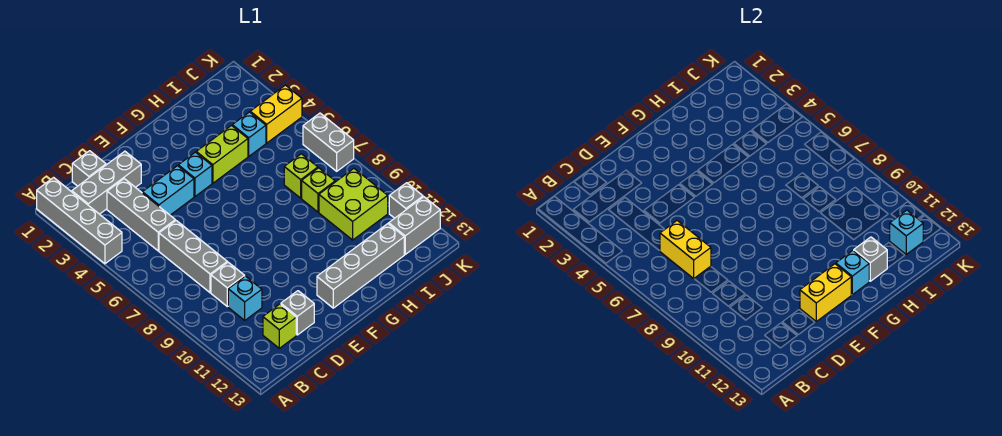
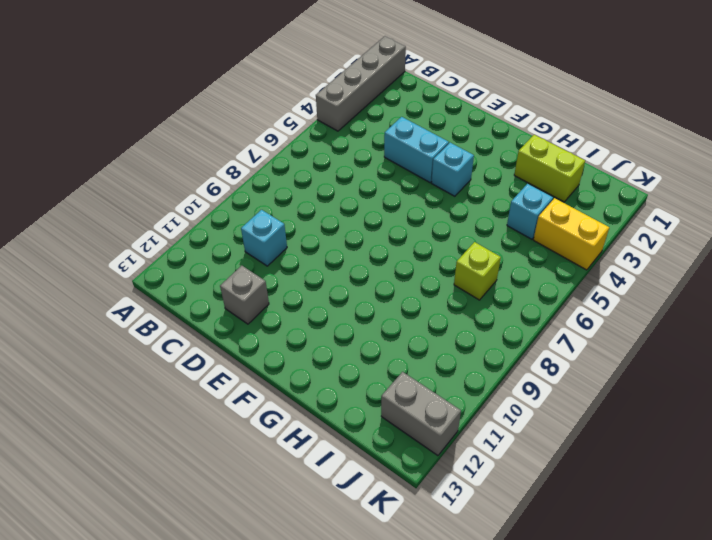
lime 1x2 brick [514,135,585,202] -> lime 1x2 brick moved to [196,126,248,183]
none -> grey 1x3 brick [72,151,141,214]
none -> grey 1x1 brick [72,151,106,186]
none -> grey 1x3 brick [107,179,175,251]

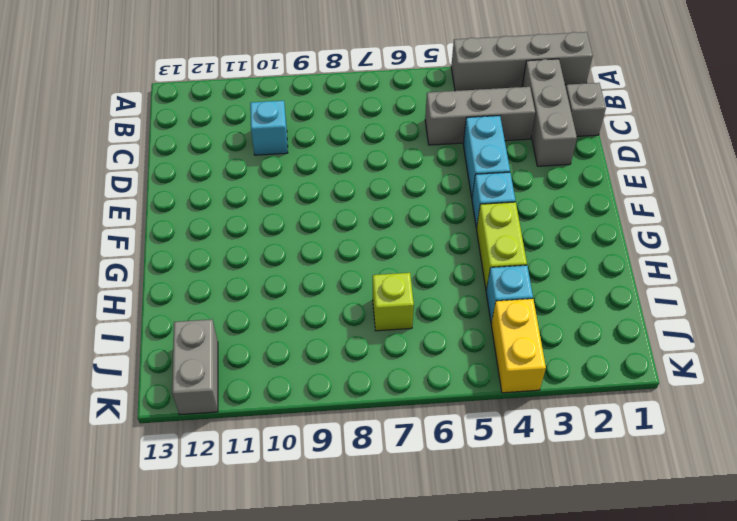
none -> grey 1x3 brick [159,221,227,293]
none -> grey 1x1 brick [211,262,245,307]
none -> lime 1x1 brick [263,304,296,348]

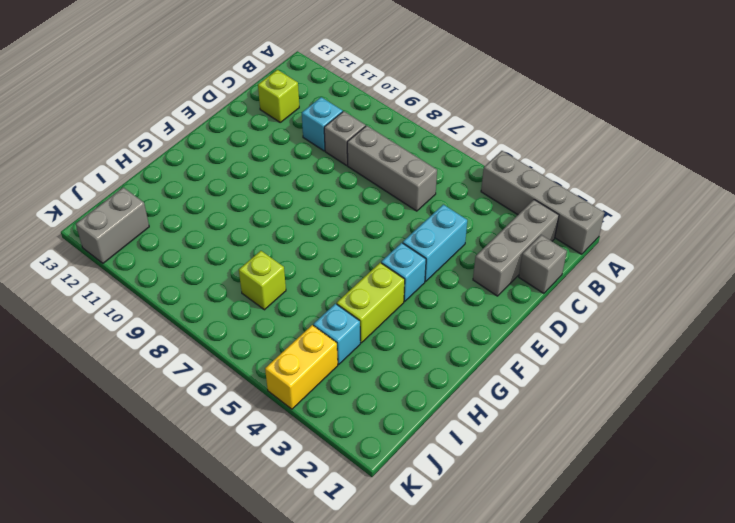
none -> grey 1x3 brick [107,179,175,251]
none -> grey 1x1 brick [281,291,314,335]
none -> grey 1x4 brick [317,224,404,308]

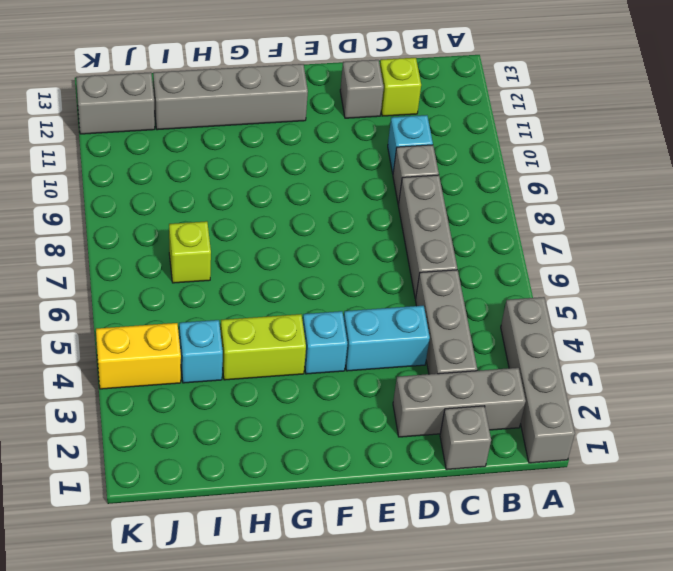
none -> lime 1x1 brick [302,168,335,212]
none -> lime 2x2 brick [319,169,388,240]
none -> grey 1x2 brick [303,113,354,171]

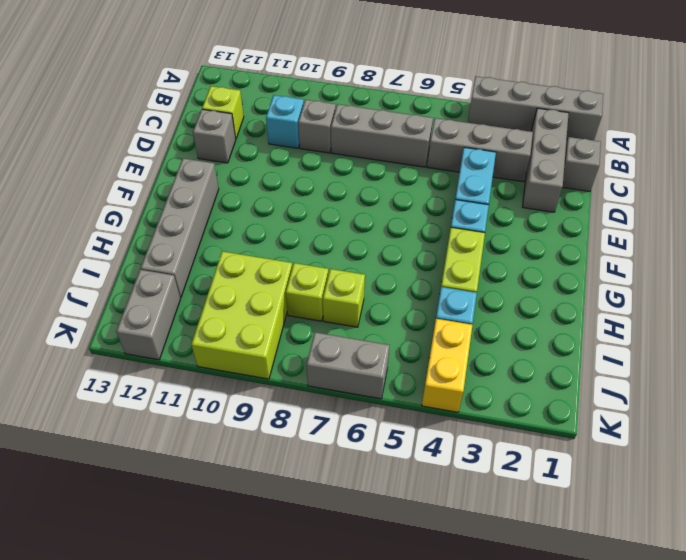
lime 2x3 brick [191,252,292,379] -> lime 2x2 brick [319,169,388,240]
none -> grey 1x1 brick [389,183,423,218]
none -> yellow 1x2 brick [660,221,711,279]
none -> yellow 1x2 brick [800,264,851,321]

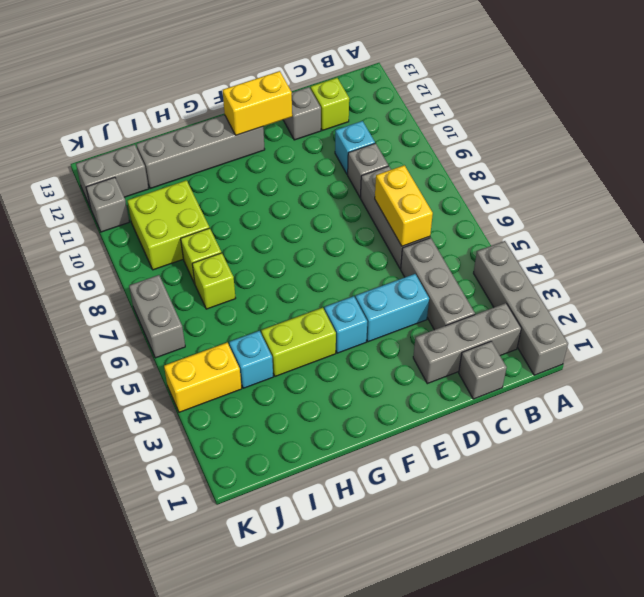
none -> cyan 1x1 brick [836,251,869,295]
none -> grey 1x1 brick [854,237,887,281]
none -> cyan 1x1 brick [890,210,923,254]

